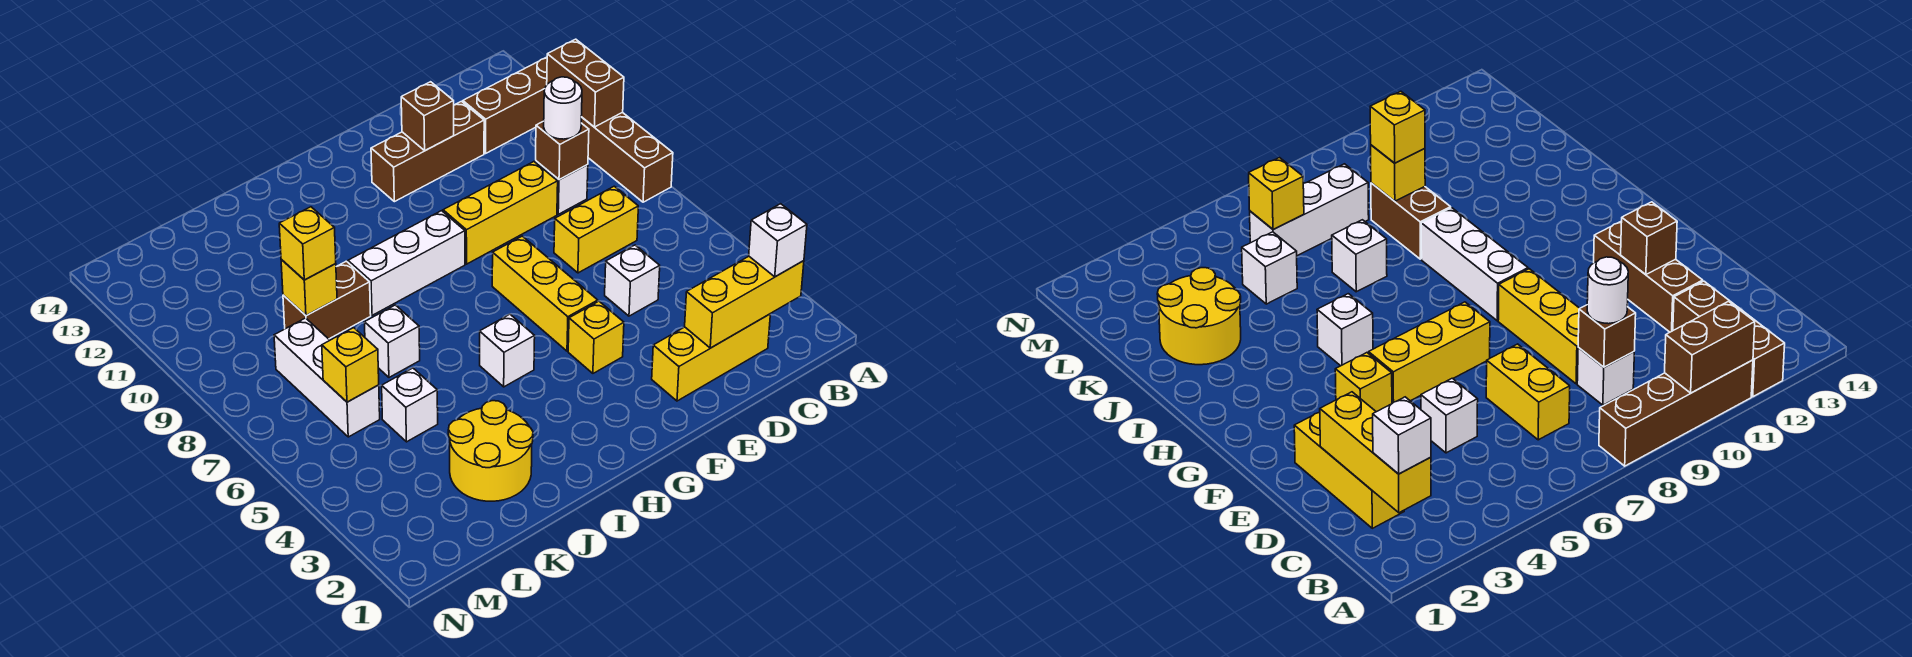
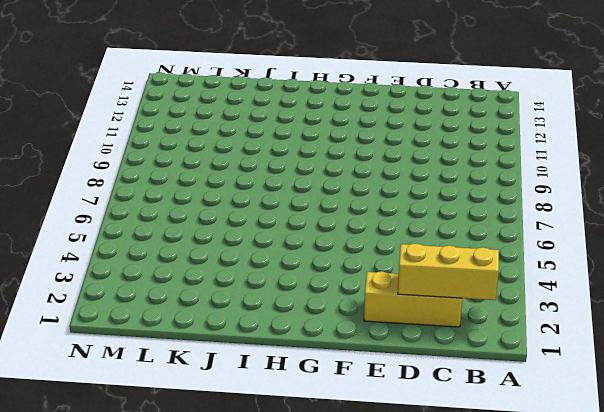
none -> brown 1x4 brick [581,112,673,202]
none -> brown 1x3 brick [463,57,547,153]
none -> yellow 1x2 brick [554,186,638,273]

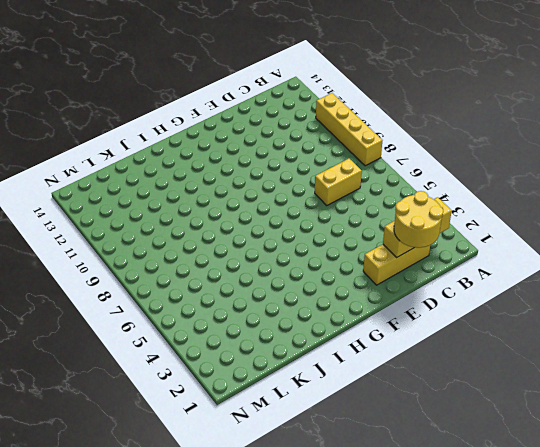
yellow 1x4 brick [316,93,383,166] -> brown 1x4 brick [581,112,673,202]
yellow 2x2 round brick [394,191,443,248] -> yellow 2x2 round brick moved to [448,401,533,501]
none -> brown 1x3 brick [463,57,547,153]
none -> white 1x1 brick [535,161,588,214]
none -> white 1x1 brick [605,245,660,316]

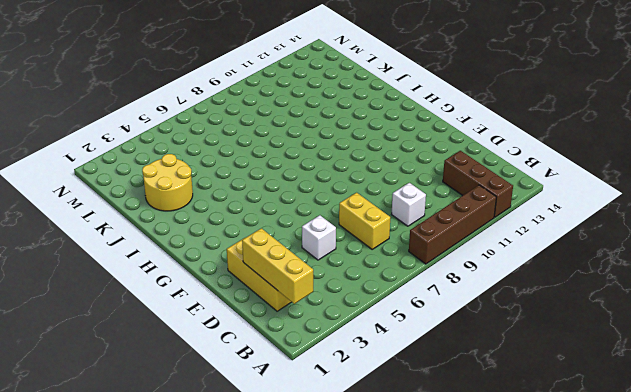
none -> yellow 1x3 brick [443,162,558,264]
none -> brown 1x3 brick [371,101,484,202]
none -> yellow 1x1 brick [568,301,624,373]

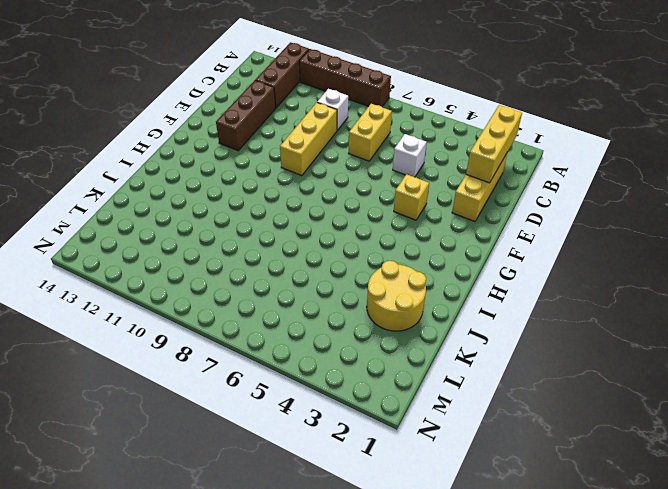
none -> yellow 1x3 brick [492,236,598,351]
none -> white 1x3 brick [348,211,465,315]
none -> white 1x1 brick [480,314,535,387]

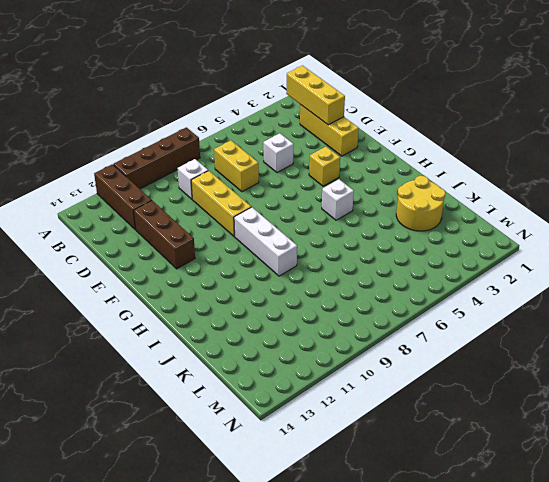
none -> yellow 1x3 brick [492,236,598,351]
none -> white 1x1 brick [364,305,420,377]
none -> brown 1x2 brick [283,261,371,339]

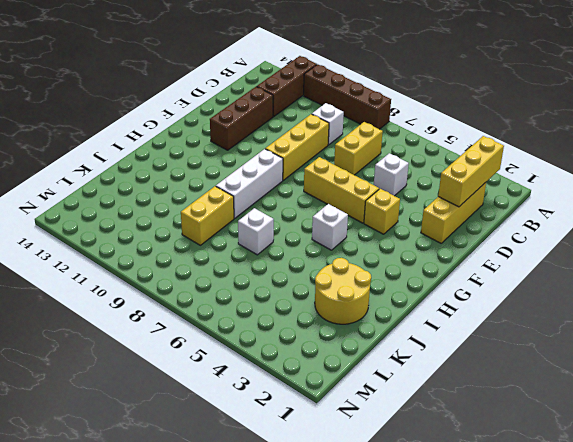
yellow 1x2 brick [181,186,234,245] -> brown 1x2 brick [283,261,371,339]
none -> white 1x1 brick [382,368,438,442]
none -> white 1x3 brick [274,318,380,437]
none -> brown 1x2 brick [547,39,624,127]

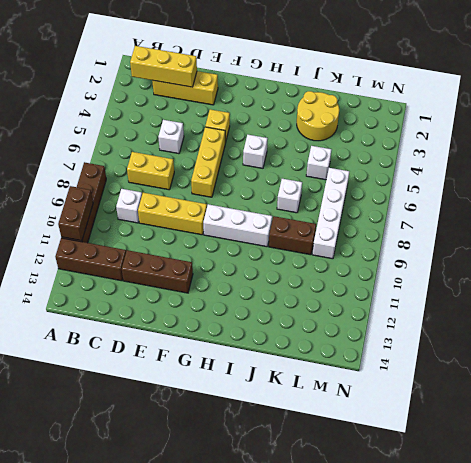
white 1x4 brick [312,168,349,259] -> white 1x3 brick [274,318,380,437]
none -> brown 1x1 brick [536,121,589,180]
none -> brown 1x1 brick [401,82,454,151]
none -> yellow 1x1 brick [281,260,337,316]

